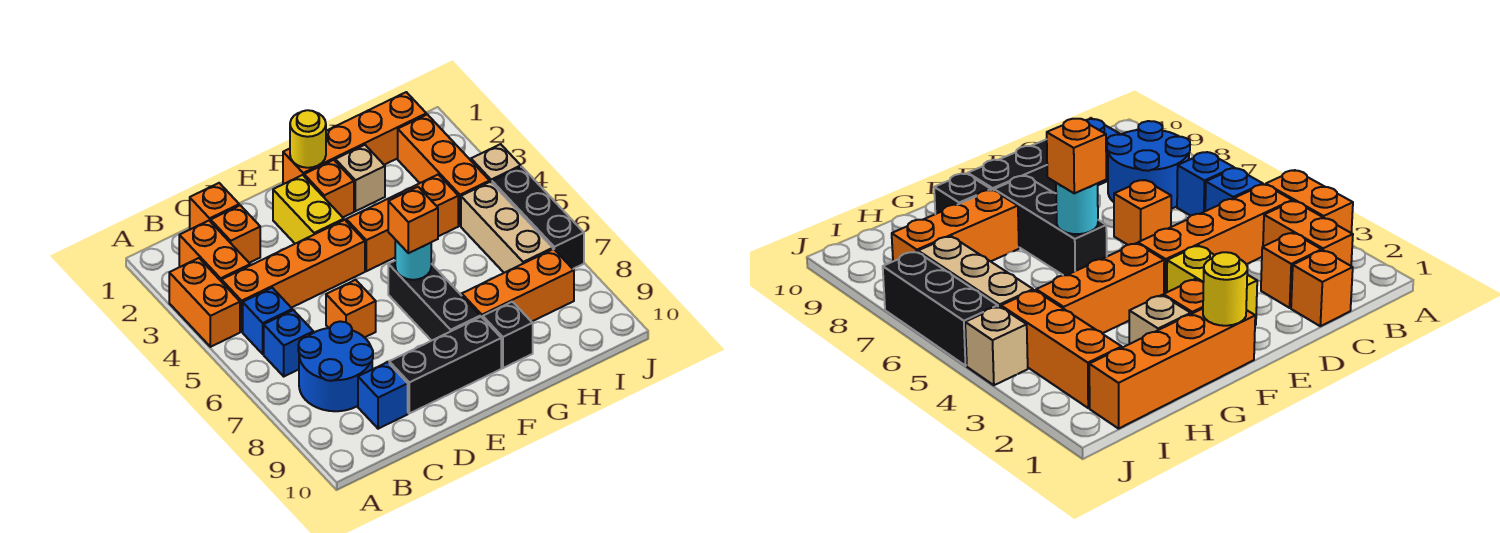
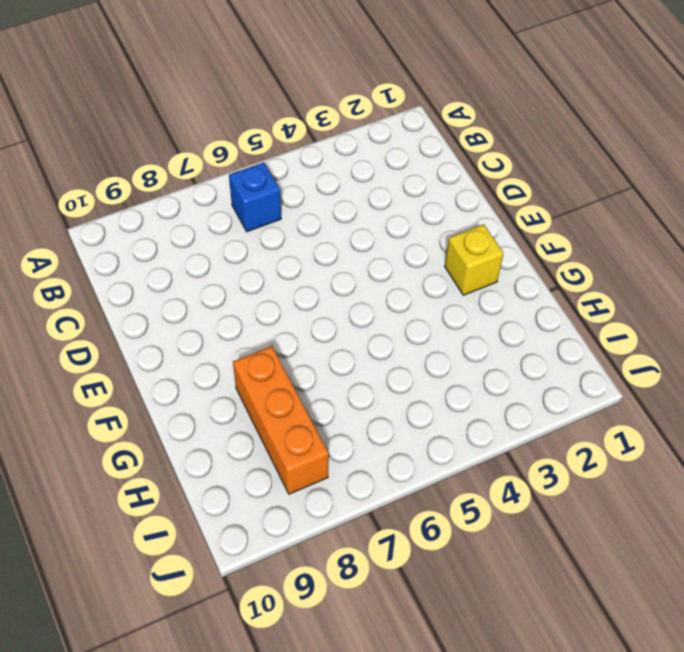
yellow 1x1 brick [445,224,504,295] -> orange 1x1 brick [304,160,354,217]
none -> orange 1x2 brick [169,258,240,347]
none -> orange 1x2 brick [179,221,250,282]
none -> orange 1x4 brick [222,220,365,332]

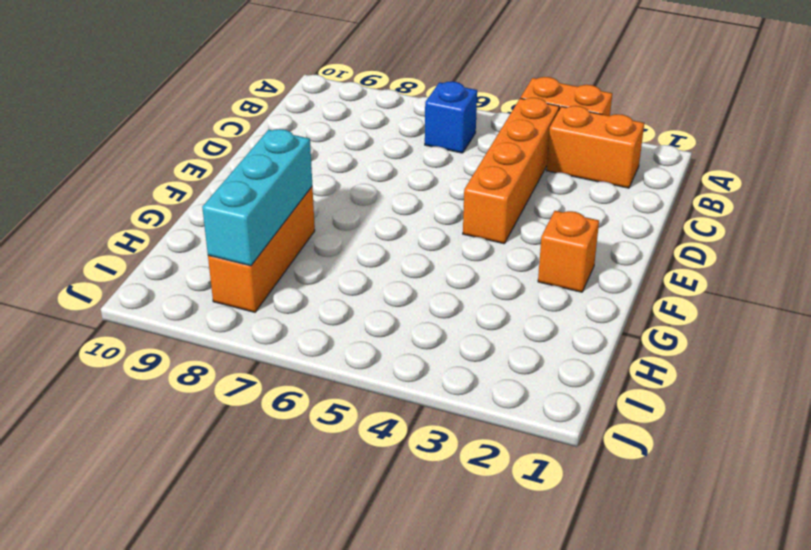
cyan 1x3 brick [202,129,312,266] -> none
none -> blue 1x1 brick [243,288,292,354]
none -> blue 2x2 round brick [298,322,373,411]
none -> orange 1x1 brick [190,183,239,229]

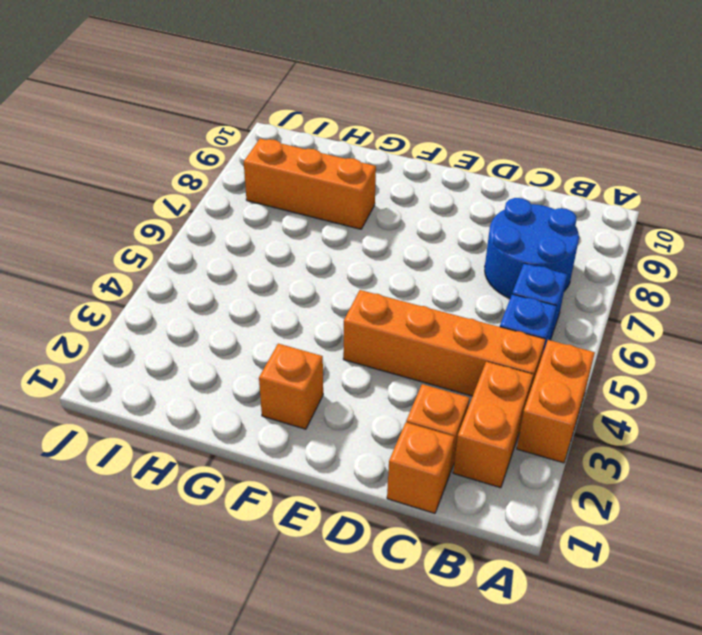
none -> blue 1x1 brick [358,362,408,429]
none -> orange 1x1 brick [326,280,376,338]
none -> black 1x3 brick [389,317,501,413]

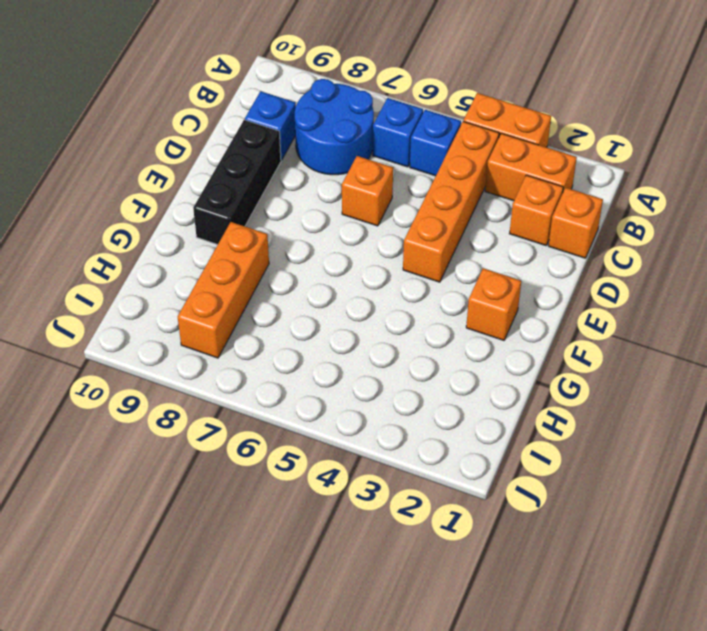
none -> yellow 1x2 brick [273,175,344,244]
none -> orange 1x4 brick [283,92,426,184]
none -> orange 1x3 brick [346,174,458,271]

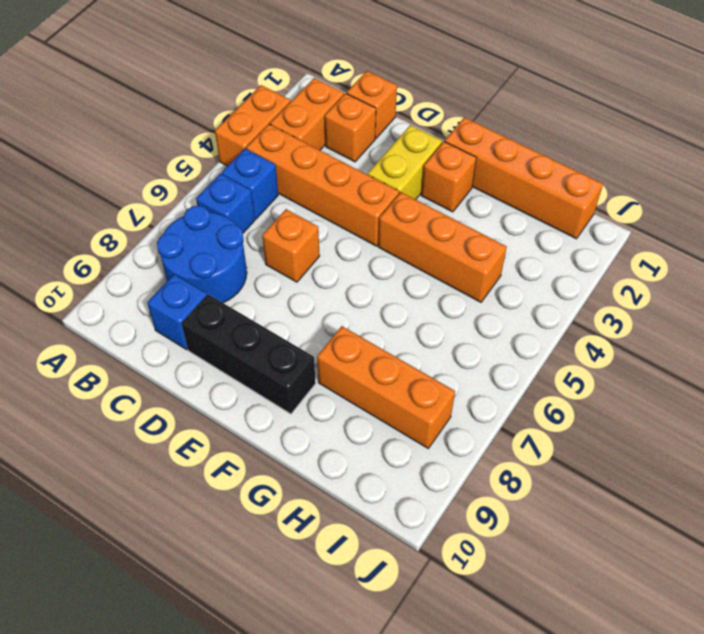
none -> black 1x3 brick [388,261,480,341]
none -> tan 1x1 brick [335,145,385,211]
none -> black 1x1 brick [483,302,533,368]

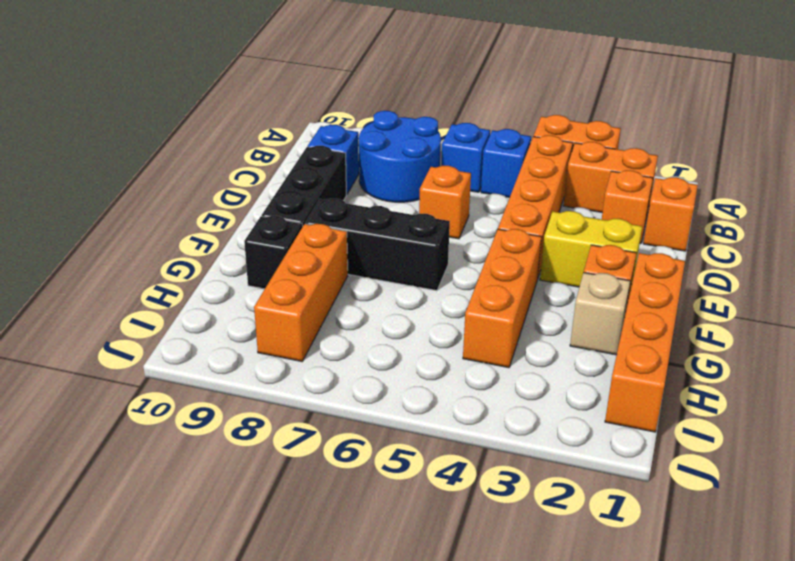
none -> orange 1x3 brick [398,114,490,226]
none -> tan 1x3 brick [461,182,553,273]
none -> tan 1x1 brick [471,144,521,183]

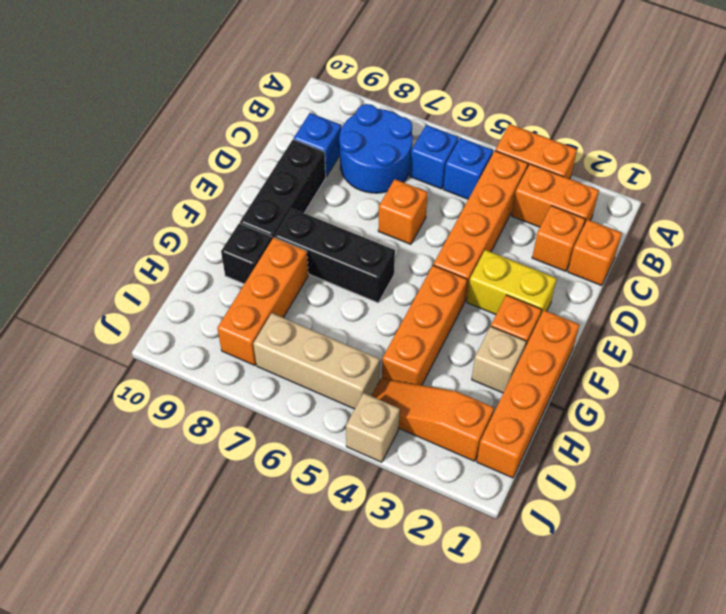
orange 1x3 slope [372,378,494,461] -> orange 1x3 brick [398,114,490,226]
none -> black 1x3 brick [492,167,584,269]
none -> yellow 1x1 round brick [290,110,326,168]
none -> cyan 1x1 round brick [395,240,431,280]

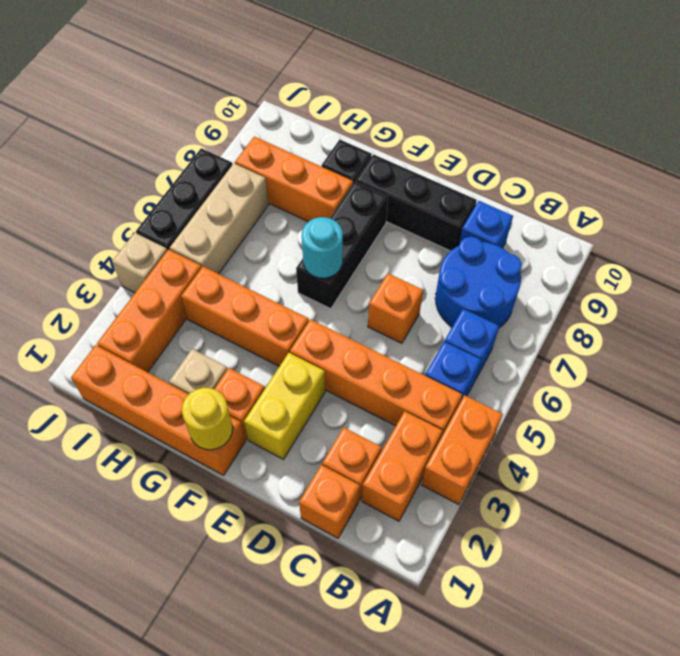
none -> orange 1x1 brick [388,187,438,253]

